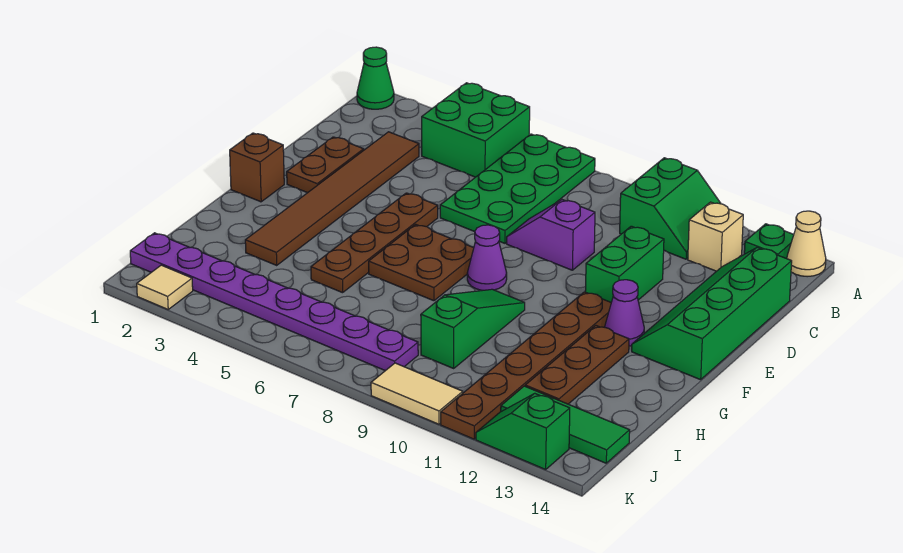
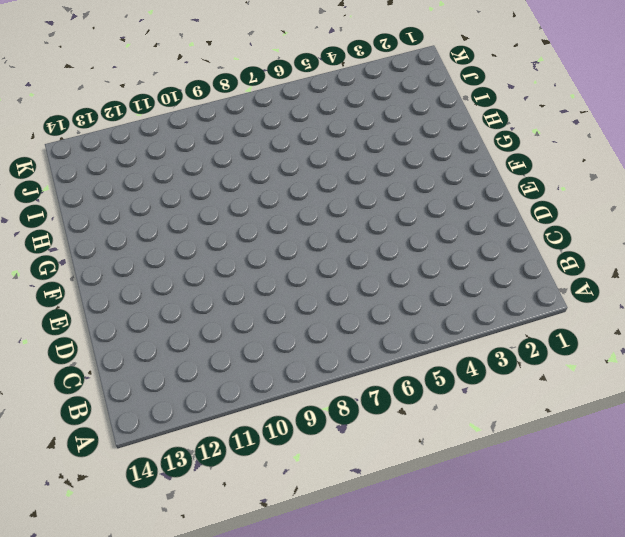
none -> green 1x1 cone [357,47,394,109]
none -> green 2x2 brick [422,83,530,177]
none -> green 2x4 plate [440,134,595,243]

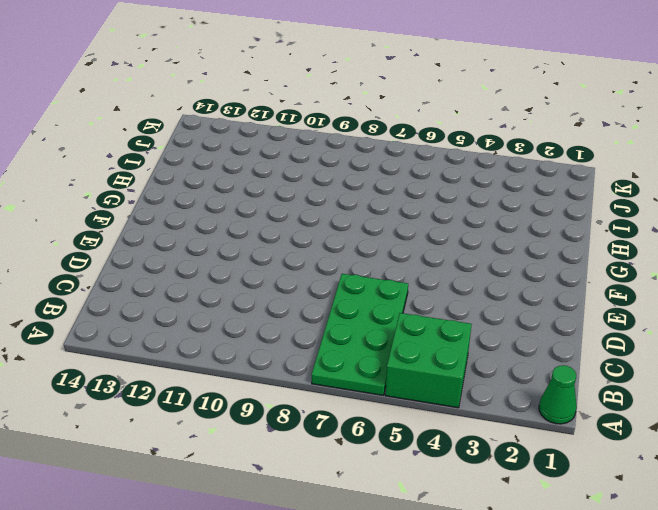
none -> green 2x2 slope [620,158,721,259]
none -> green 1x1 plate [744,224,794,259]
none -> tan 1x1 cone [787,211,826,277]

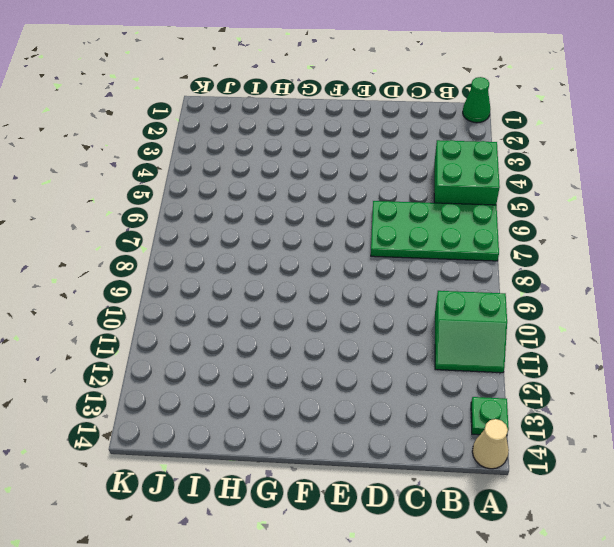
none -> tan 1x1 brick [688,202,743,271]
none -> brown 1x6 tile [245,132,419,265]
none -> green 2x4 slope [632,247,792,380]

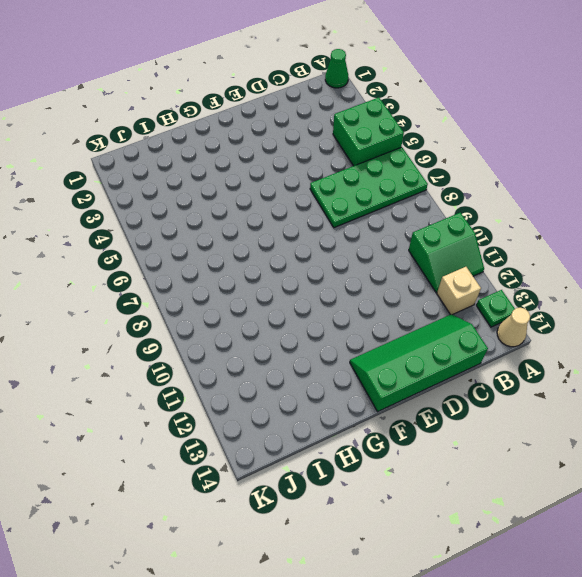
none -> brown 1x6 tile [245,132,419,265]
none -> brown 1x2 plate [287,137,364,193]
none -> purple 1x2 slope [507,200,595,270]

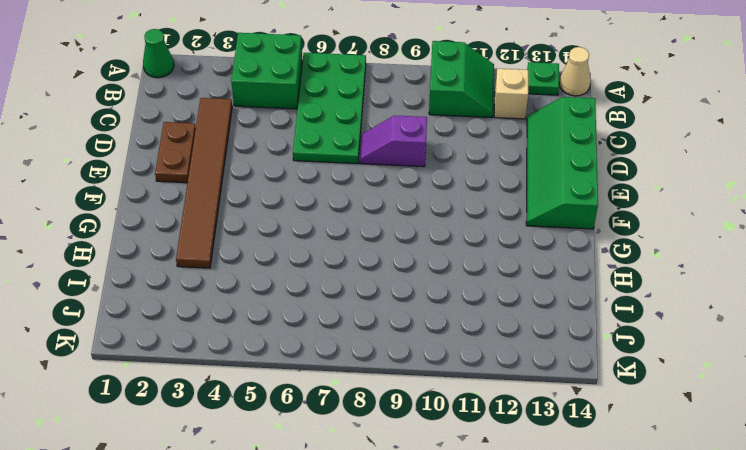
none -> green 1x2 brick [585,226,664,302]
none -> brown 1x4 plate [311,193,438,293]
none -> brown 1x1 brick [230,133,284,202]

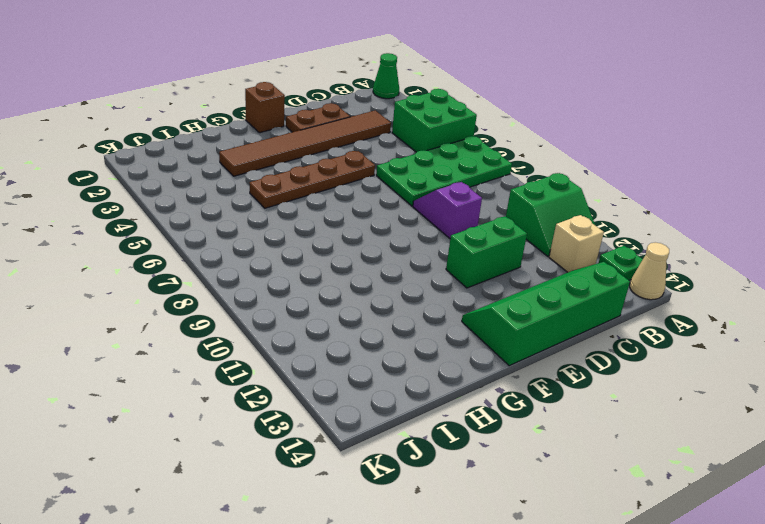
none -> brown 2x2 plate [369,224,474,301]
none -> purple 1x1 cone [467,225,507,290]
none -> brown 1x6 plate [441,292,611,439]

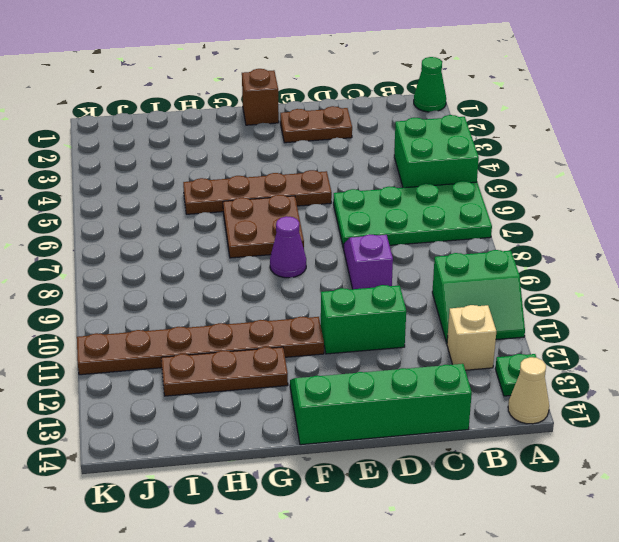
none -> brown 1x6 tile [245,132,419,265]
none -> purple 1x1 cone [605,280,644,346]
none -> green 1x3 slope [421,289,525,368]

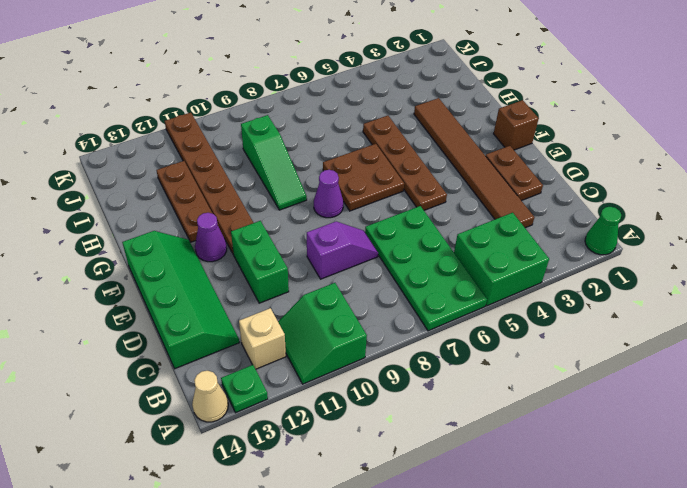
none -> purple 1x8 plate [130,233,418,371]
none -> green 1x3 tile [501,386,630,463]
none -> tan 1x1 tile [137,265,193,309]

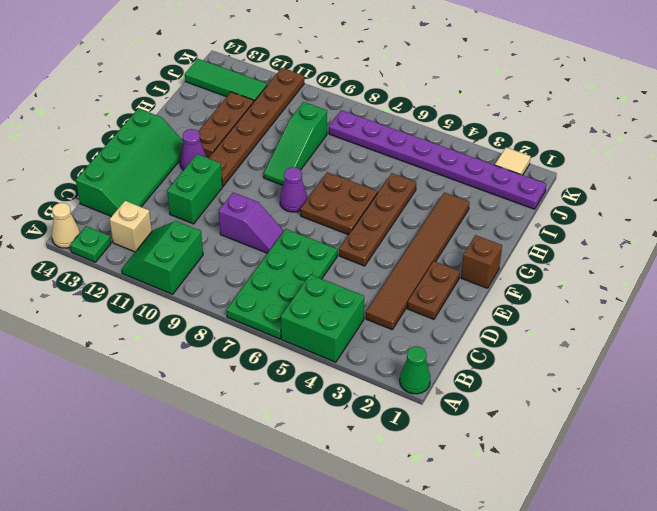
none -> tan 1x2 tile [371,363,463,424]
none -> green 1x2 slope [476,393,570,470]

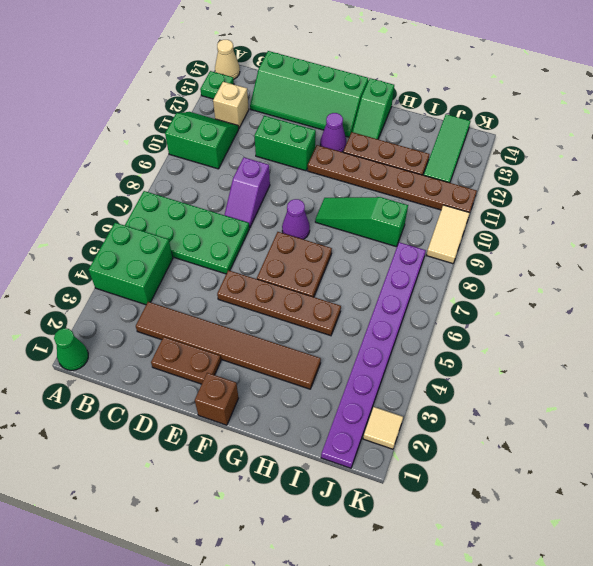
green 1x2 slope [352,78,394,139] -> green 1x2 slope moved to [476,393,570,470]

